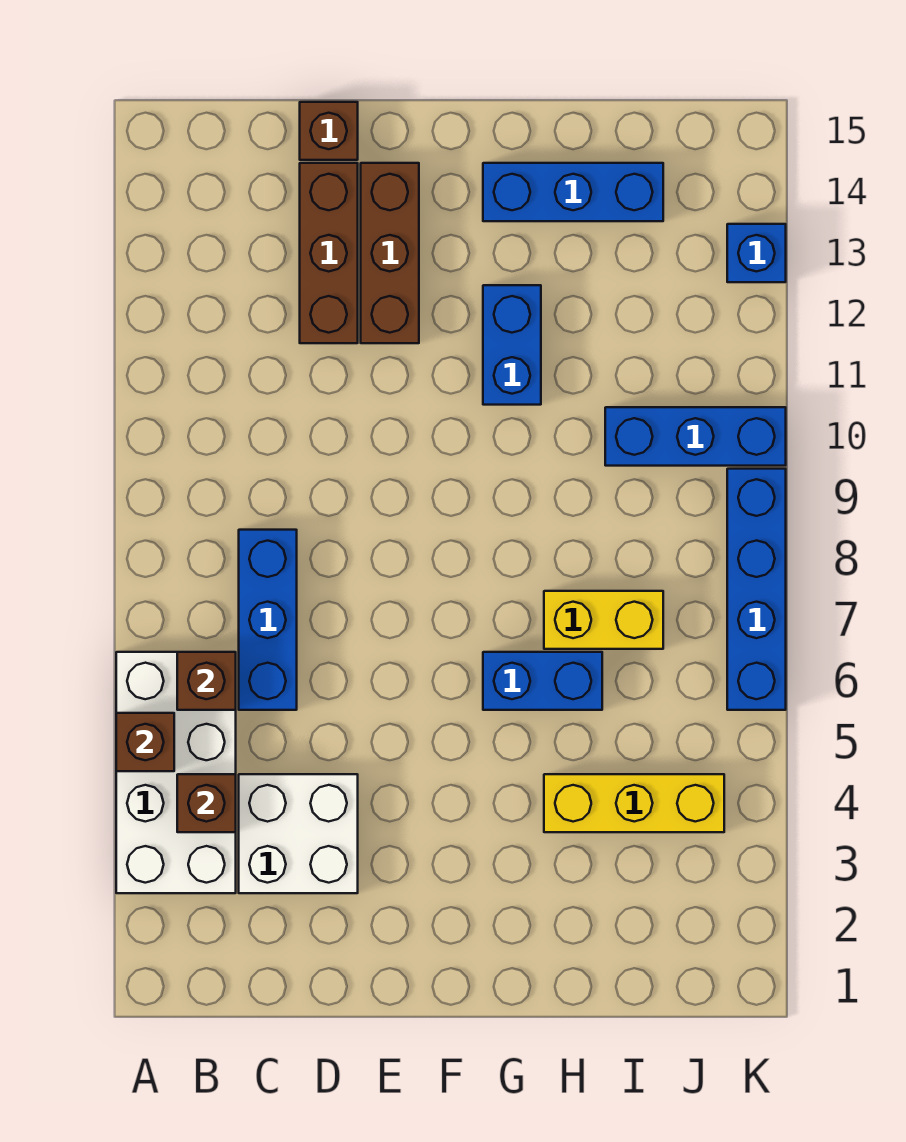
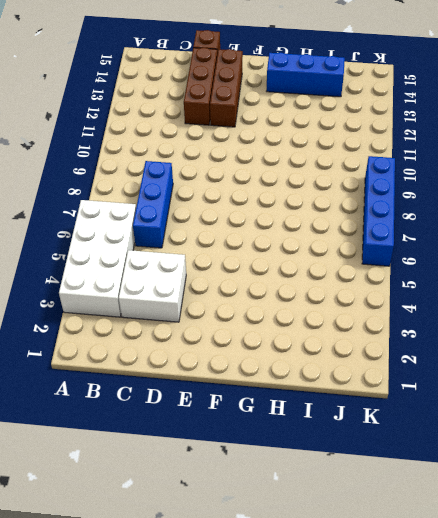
none -> blue 1x2 brick [483,652,602,710]
none -> blue 1x2 brick [483,285,541,405]
none -> yellow 1x3 brick [544,774,724,832]

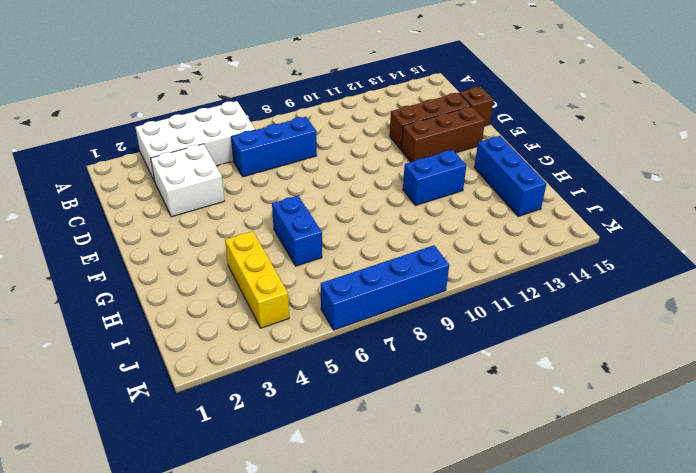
none -> yellow 1x2 brick [544,591,663,649]
none -> blue 1x3 brick [605,407,786,466]
none -> blue 1x1 brick [727,224,786,282]

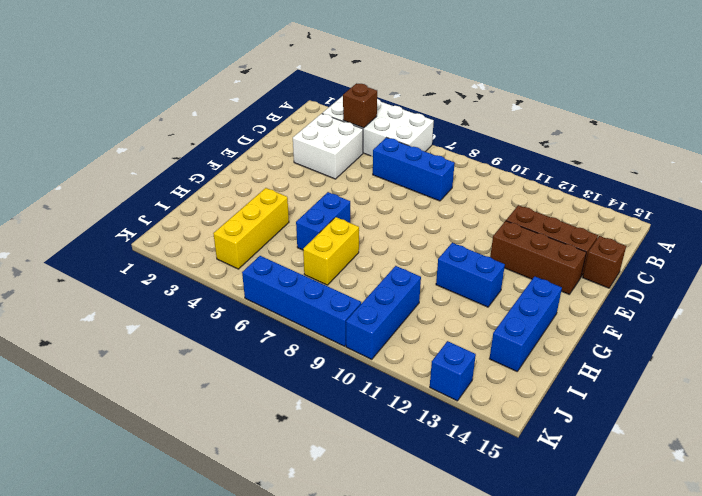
none -> brown 1x1 brick [116,713,174,771]
none -> brown 1x1 brick [177,652,236,710]

